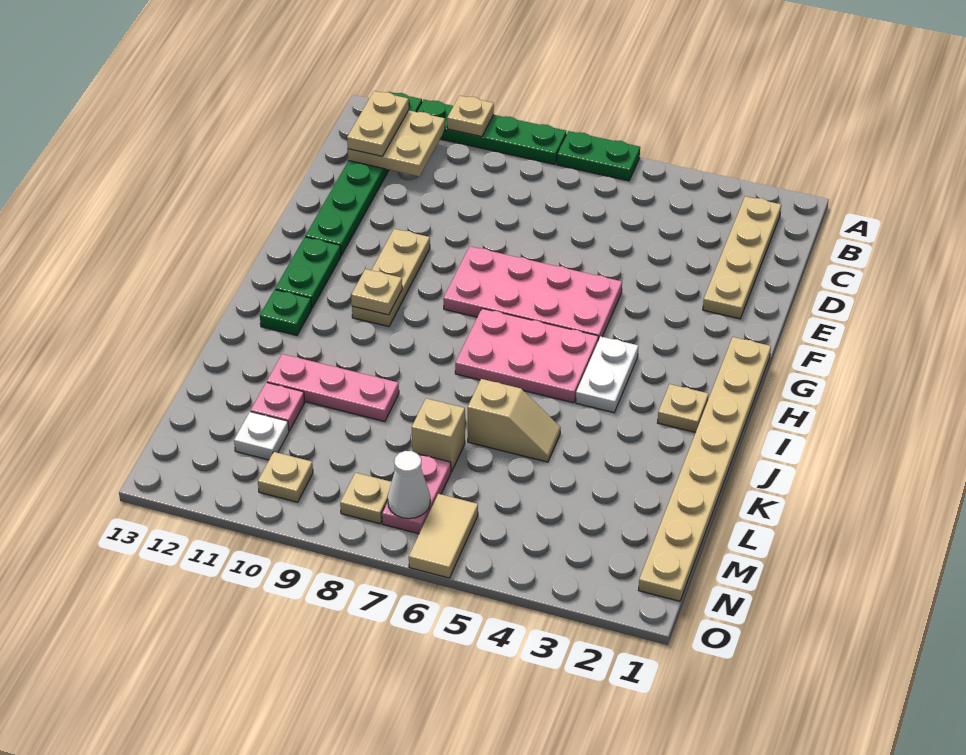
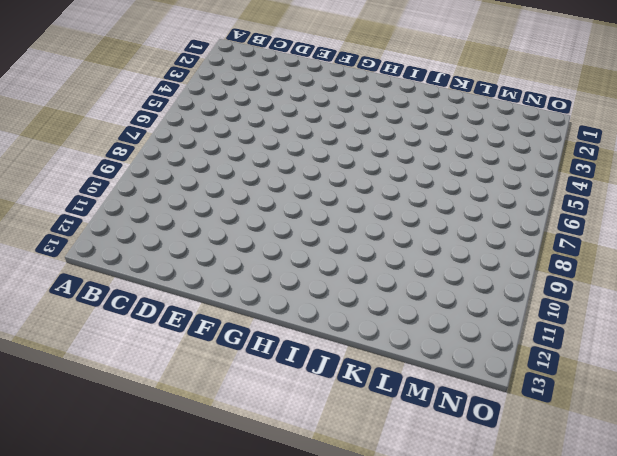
none -> green 1x2 plate [557,131,640,181]
none -> green 1x4 plate [417,100,566,164]
none -> green 1x6 plate [305,92,422,255]

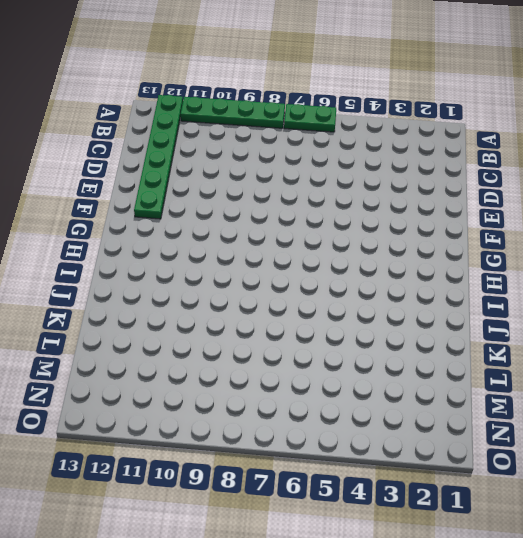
none -> tan 1x4 plate [703,196,781,319]
none -> pink 2x4 plate [443,246,622,340]
none -> tan 1x3 plate [352,229,430,327]

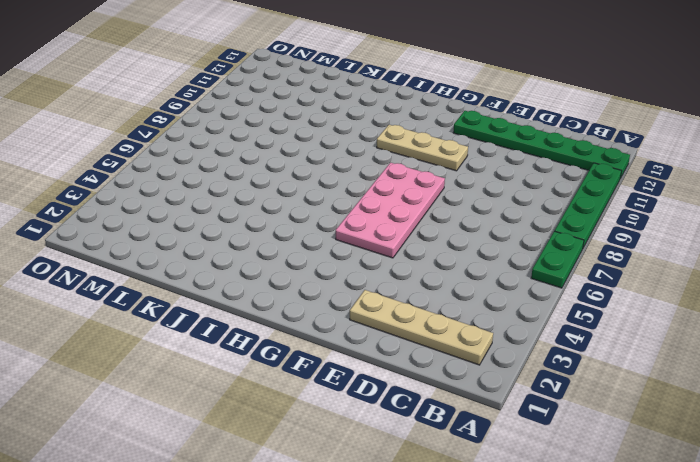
none -> tan 1x8 plate [639,337,771,601]
none -> green 1x2 plate [275,237,341,308]
none -> white 1x2 plate [576,336,638,413]

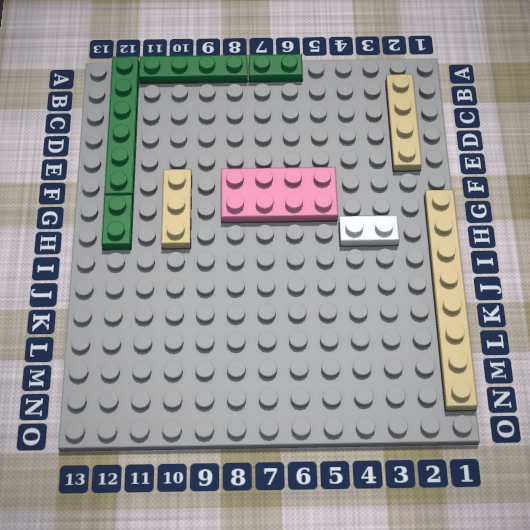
white 1x2 plate [339,216,399,246] -> white 1x2 plate turned to [576,336,638,413]
none -> pink 2x3 plate [455,308,598,403]
none -> tan 1x1 plate [658,384,708,432]
none -> green 1x1 plate [260,290,312,335]

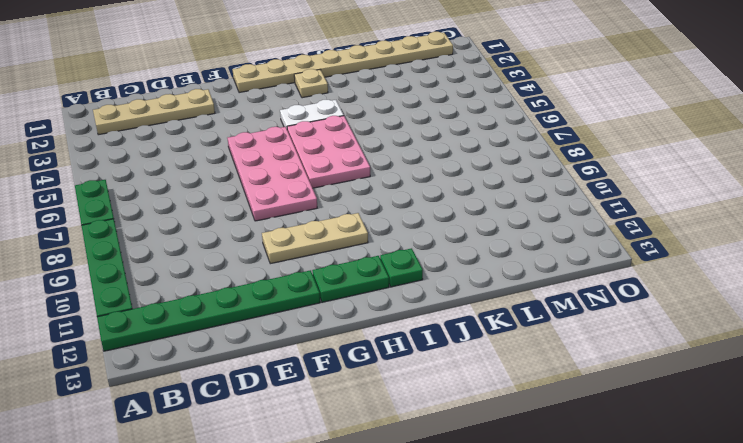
none -> tan 1x2 slope [468,379,561,462]
none -> pink 1x3 plate [267,354,399,422]
none -> tan 1x1 brick [412,398,465,472]

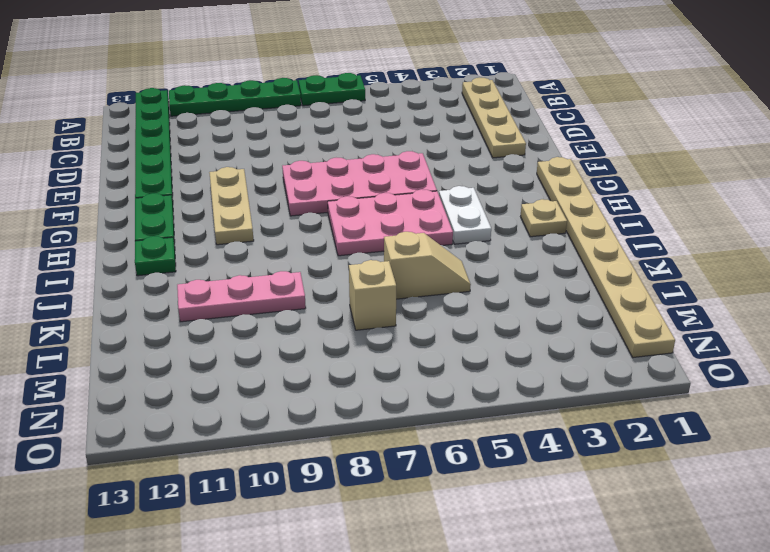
none -> pink 1x1 plate [251,382,305,431]
none -> pink 1x2 plate [382,454,451,534]
none -> white 1x1 plate [234,412,289,460]

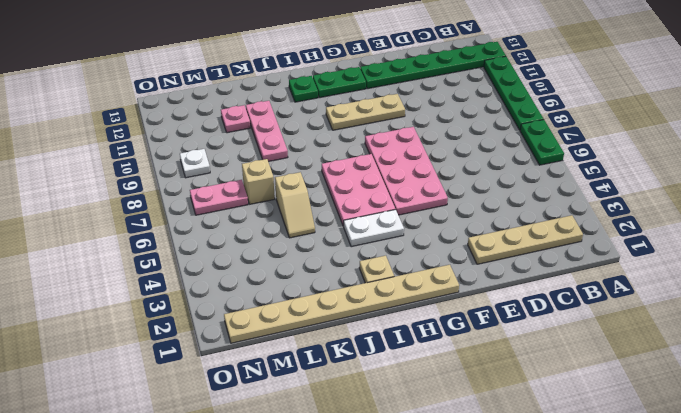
white 1x1 plate [180,149,210,178] -> white 1x1 plate moved to [234,412,289,460]
none -> tan 1x2 tile [409,494,478,578]
none -> tan 1x1 plate [340,473,392,524]
none -> tan 1x1 plate [258,452,313,502]

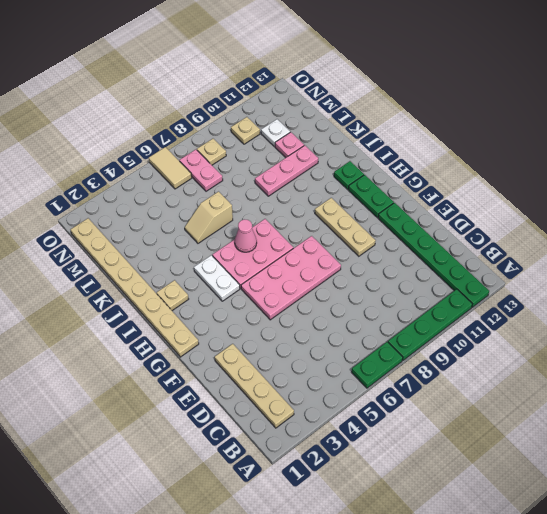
pink 1x1 cone [235,219,257,252] -> none
none -> tan 1x1 brick [412,398,465,472]
none -> tan 1x1 plate [447,95,494,137]
none -> tan 2x2 plate [348,110,445,177]

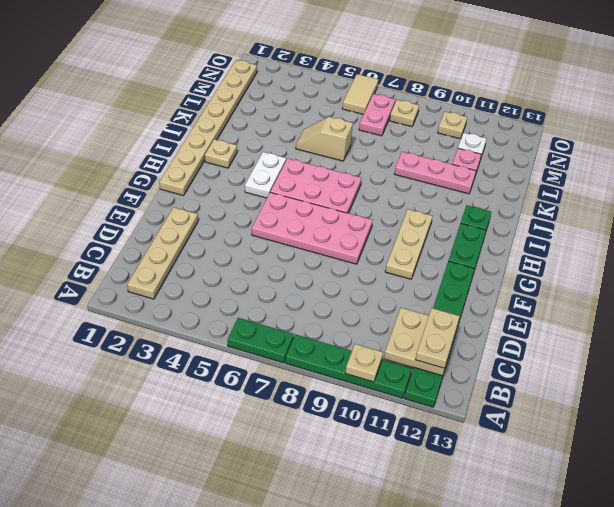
none -> tan 1x1 brick [412,398,465,472]
none -> tan 1x1 plate [351,269,402,315]
none -> white 1x1 cone [388,451,430,519]

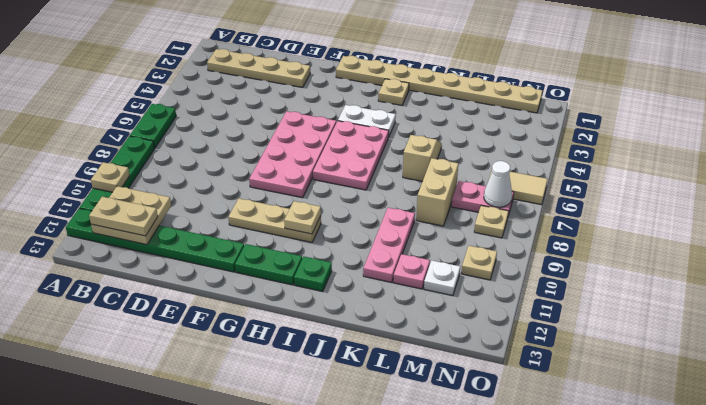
tan 1x2 brick [416,158,458,226] -> tan 1x1 brick [412,398,465,472]

